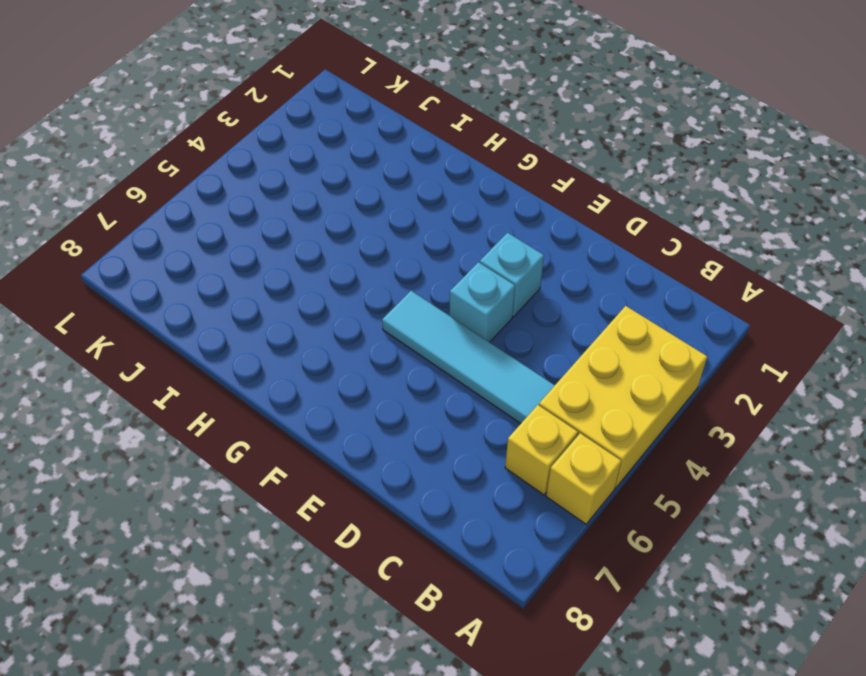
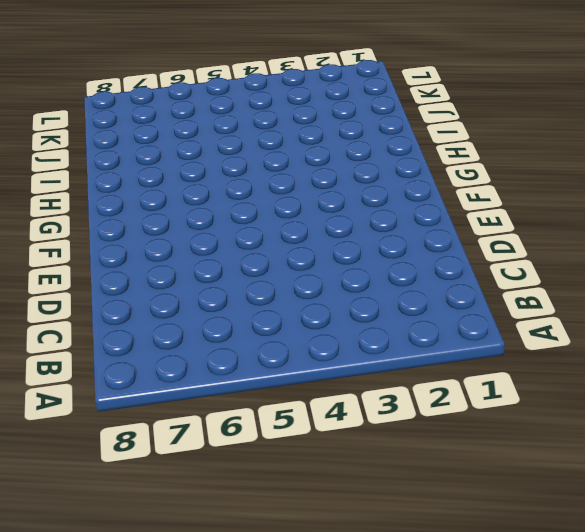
none -> yellow 2x3 brick [539,306,708,488]
none -> yellow 1x1 brick [546,433,621,524]

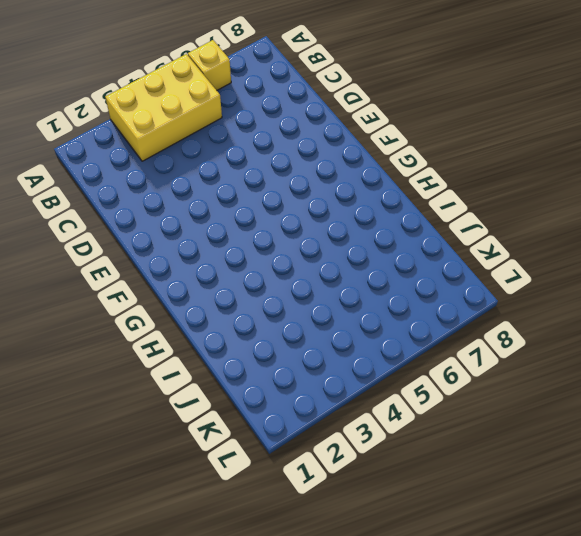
none -> yellow 1x1 brick [505,405,578,495]
none -> cyan 1x4 tile [382,291,555,423]

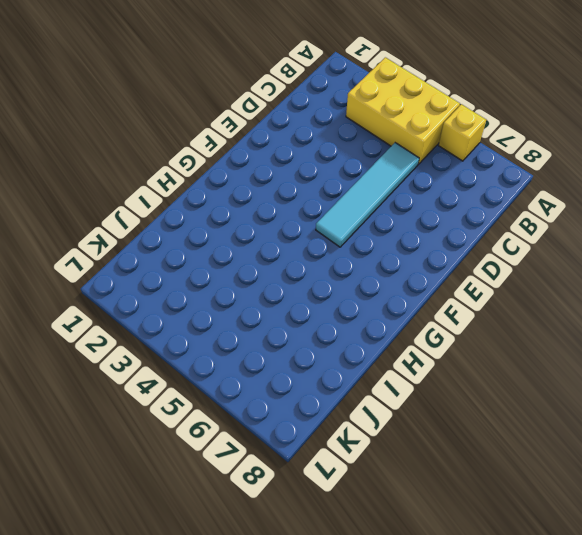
none -> yellow 1x1 brick [505,405,578,495]
none -> cyan 1x1 brick [480,233,544,317]

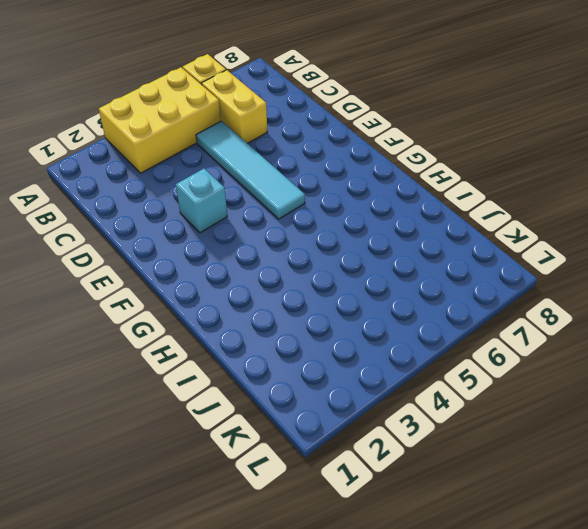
yellow 1x2 brick [202,70,267,144] -> yellow 1x1 brick [505,405,578,495]
none -> cyan 1x1 brick [449,262,515,342]

